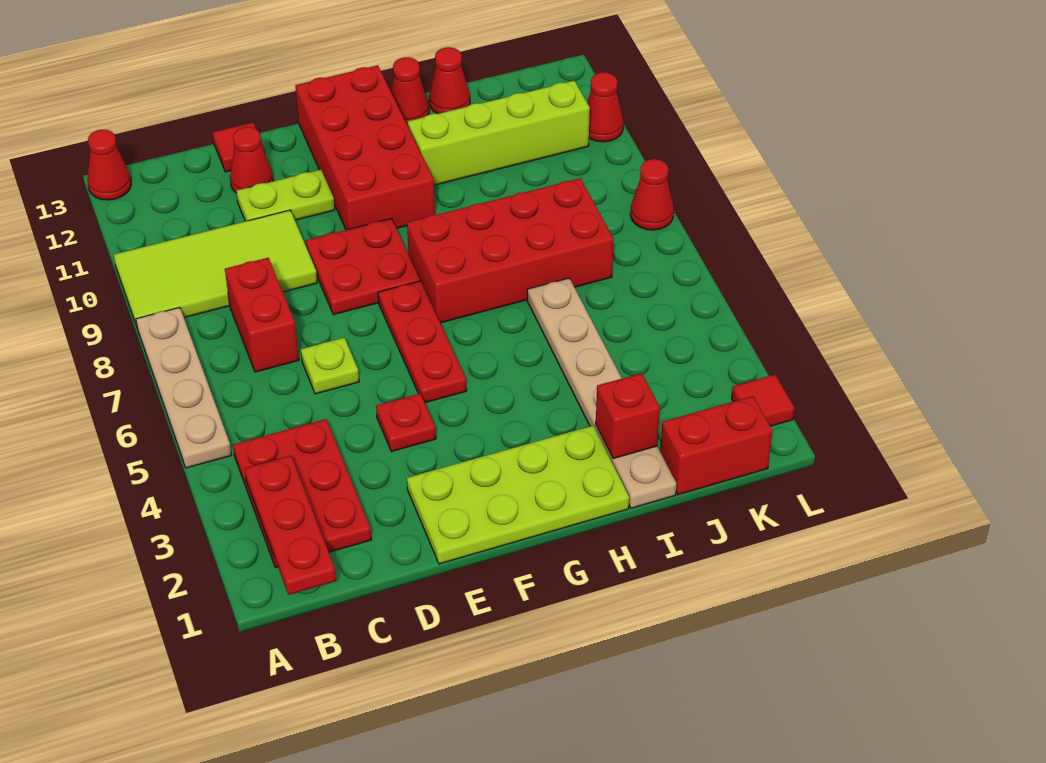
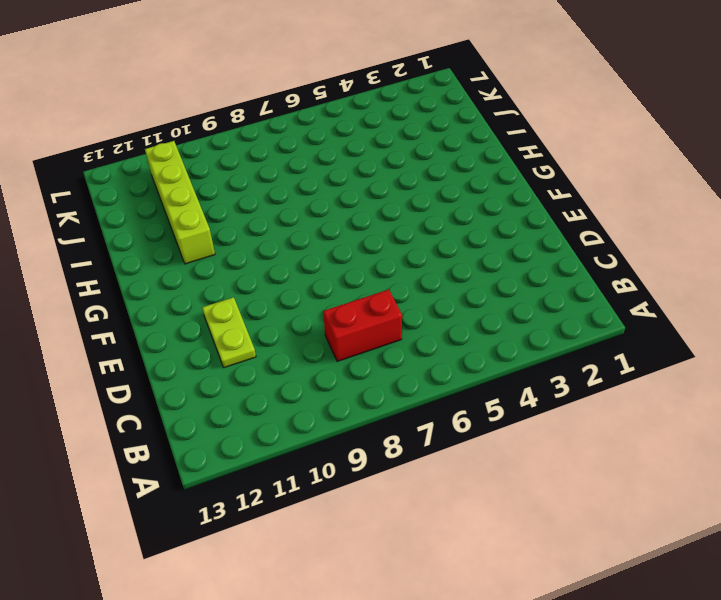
none -> tan 1x4 plate [136,308,231,468]
none -> lime 2x4 tile [114,210,317,329]
none -> red 1x1 cone [87,130,131,200]

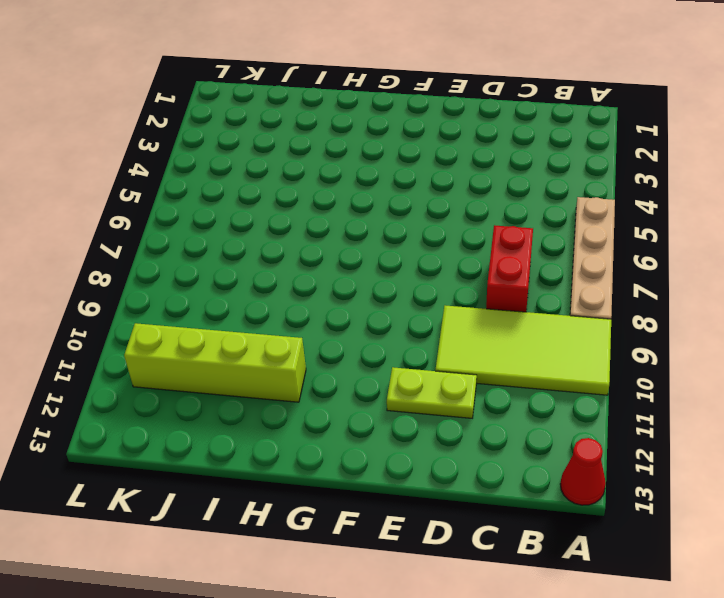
none -> red 2x3 plate [233,419,372,568]
none -> lime 1x1 plate [301,338,359,394]
none -> red 1x1 cone [230,127,273,192]

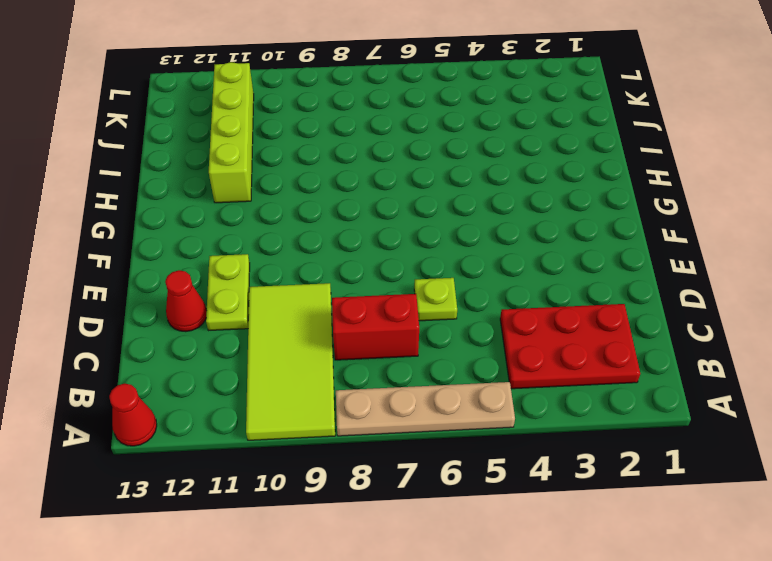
none -> red 1x1 tile [213,122,265,172]
none -> lime 2x4 plate [407,426,629,564]
none -> red 1x1 plate [376,394,436,452]

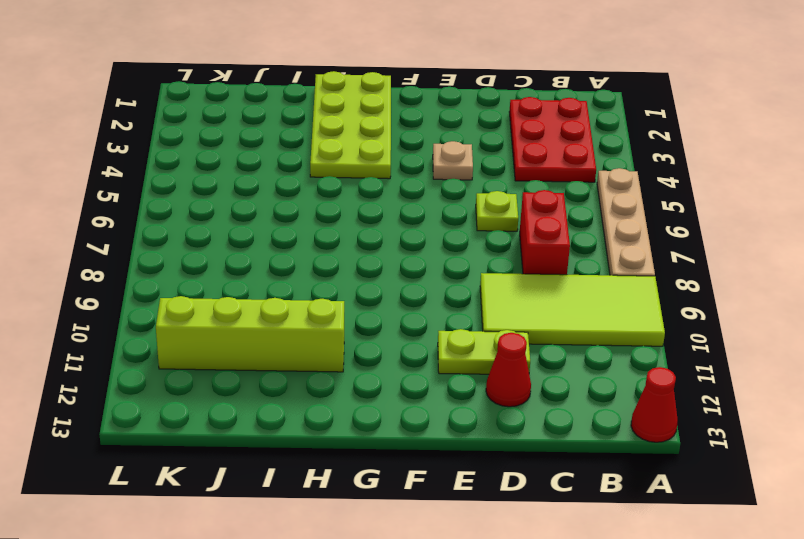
tan 1x1 plate [433,141,473,180] -> red 1x1 plate [376,394,436,452]
lime 2x4 plate [310,71,391,179] -> lime 2x4 plate turned to [407,426,629,564]
none -> red 1x1 tile [213,122,265,172]
none -> red 2x2 plate [306,218,420,315]
none -> red 1x3 plate [378,281,467,403]

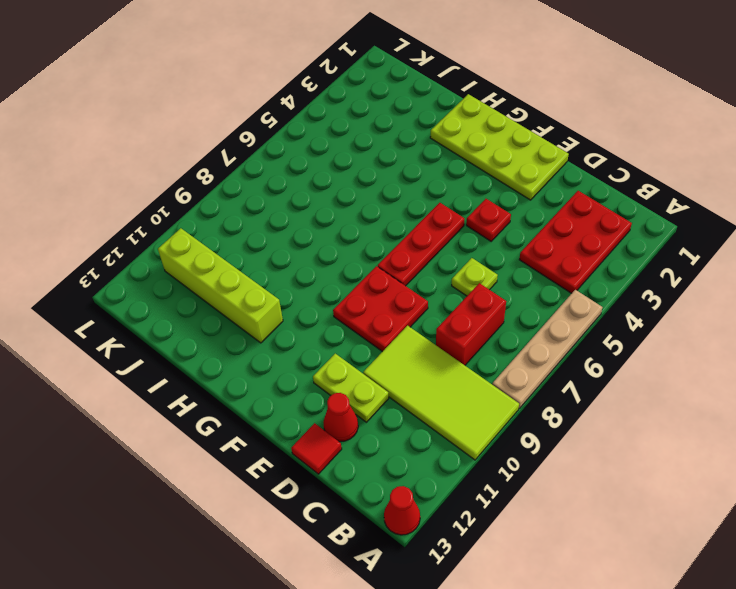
none -> red 2x4 brick [295,65,435,230]
none -> red 2x4 brick [407,178,614,323]
none -> red 1x1 cone [391,57,429,125]

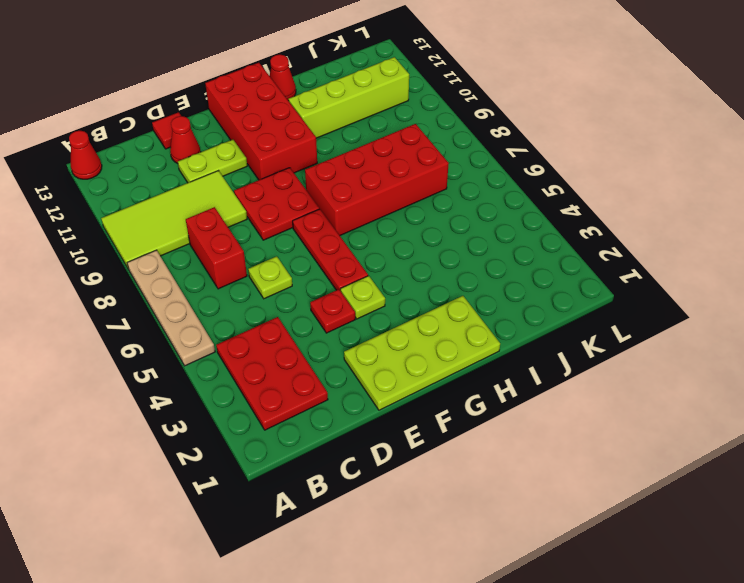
lime 1x1 plate [341,276,385,319] -> none
none -> tan 1x6 plate [527,278,676,508]
none -> red 1x1 cone [429,47,470,114]
none -> red 1x2 brick [660,396,773,495]

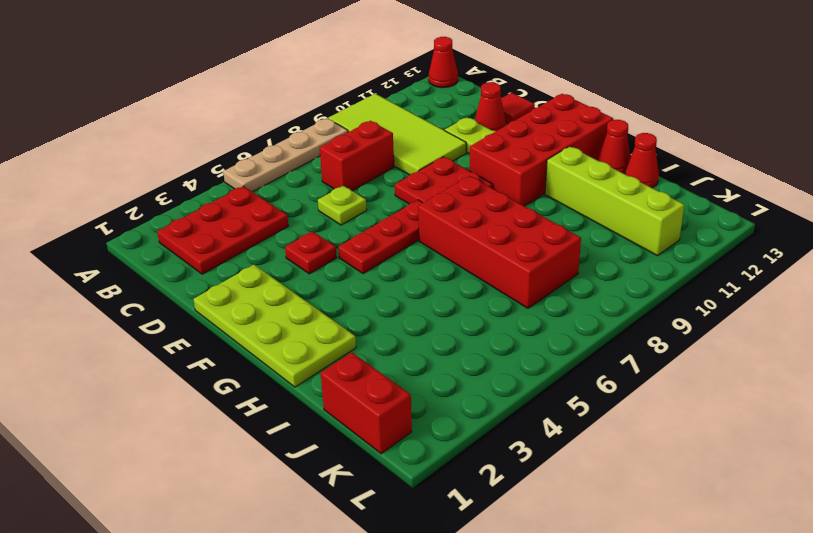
none -> tan 1x6 plate [527,278,676,508]
none -> red 1x1 tile [732,375,795,426]
none -> red 1x1 cone [630,159,674,230]

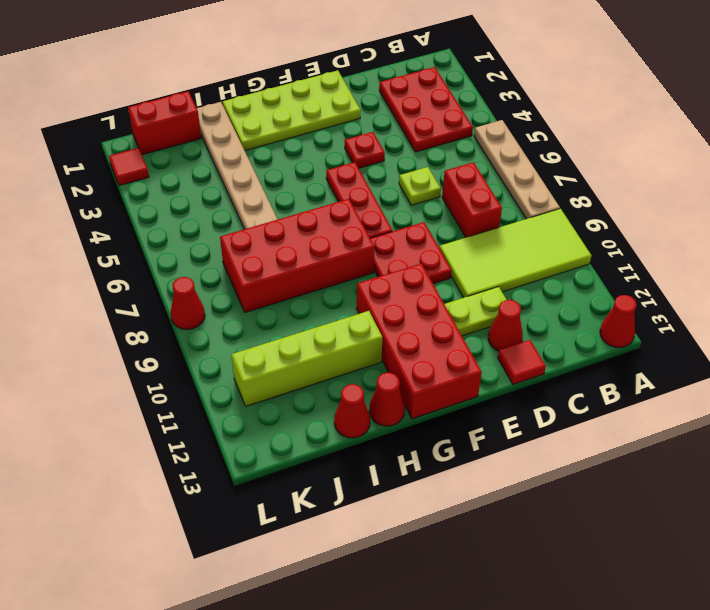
none -> red 1x1 cone [587,72,624,142]
none -> red 1x3 plate [245,456,336,595]
none -> red 1x1 brick [596,373,660,459]

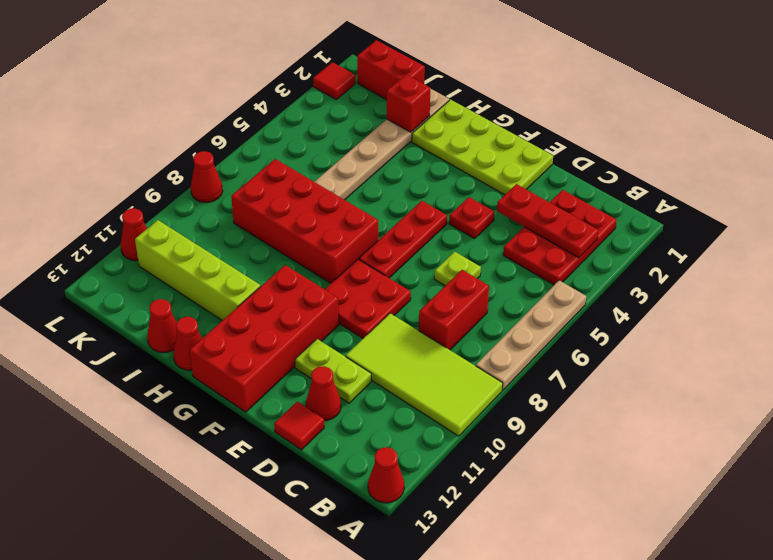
red 1x3 plate [497,184,599,258] -> red 1x3 plate turned to [245,456,336,595]

